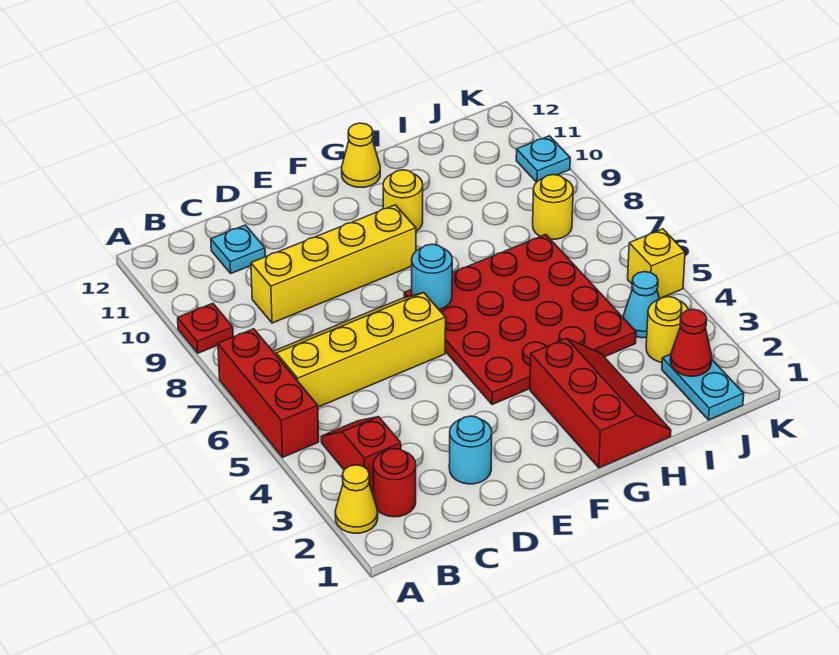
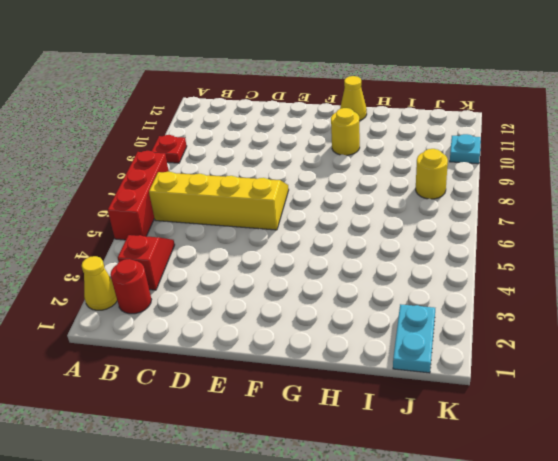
none -> yellow 1x4 brick [251,205,416,323]
none -> cyan 1x1 plate [211,225,265,273]
none -> cyan 1x1 round brick [449,416,492,484]

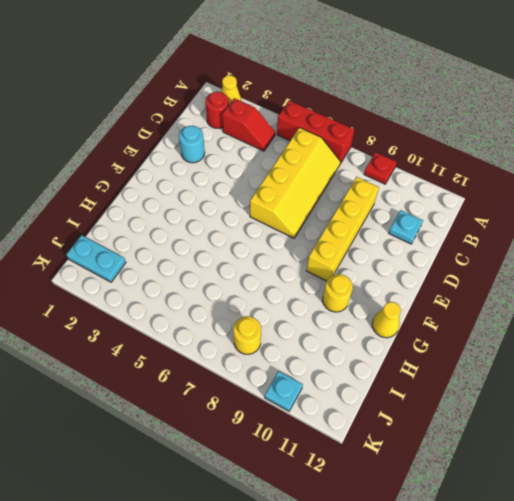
none -> red 4x4 plate [404,235,636,405]
none -> red 2x3 slope [530,338,671,468]
none -> yellow 1x1 round brick [646,297,688,362]

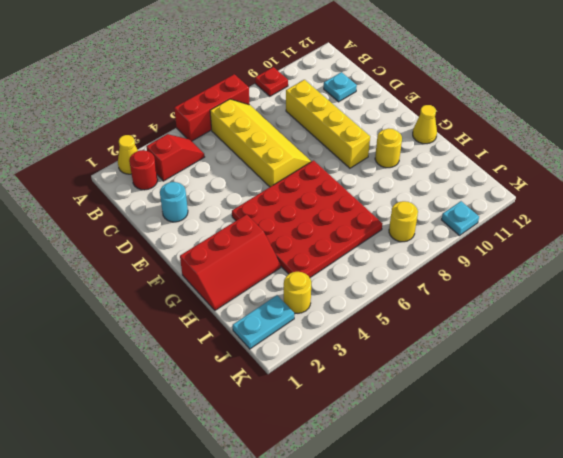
none -> cyan 1x1 cone [623,272,659,338]
none -> yellow 1x1 brick [628,229,685,299]
none -> cyan 1x1 round brick [412,244,452,309]

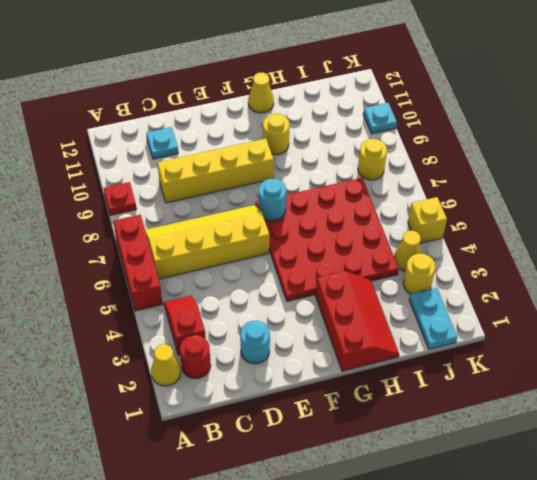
yellow 1x1 cone [394,231,421,271] -> cyan 1x1 cone [623,272,659,338]
none -> red 1x1 cone [670,309,712,376]

